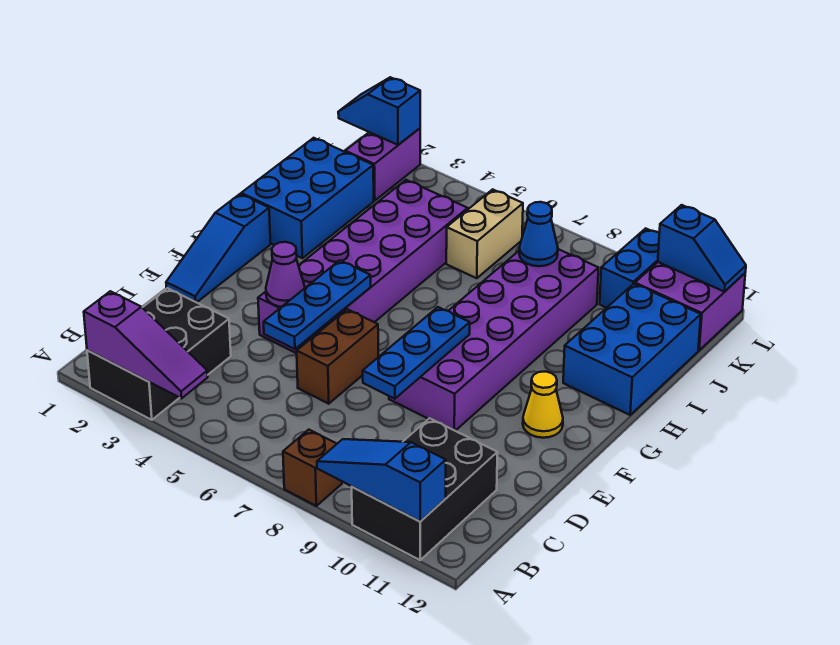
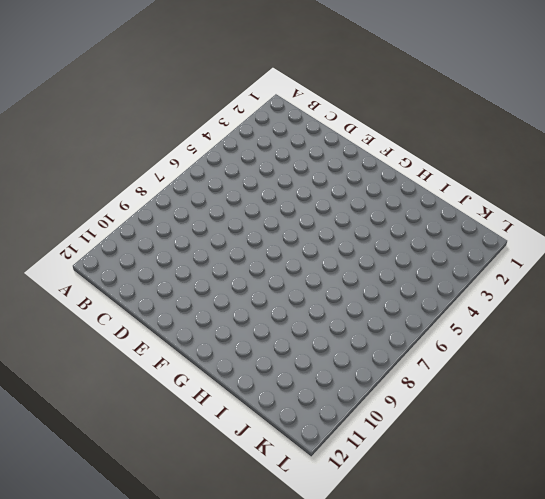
none -> black 2x3 brick [87,288,231,420]
none -> brown 1x1 brick [283,430,342,506]
none -> black 2x3 brick [352,418,497,560]

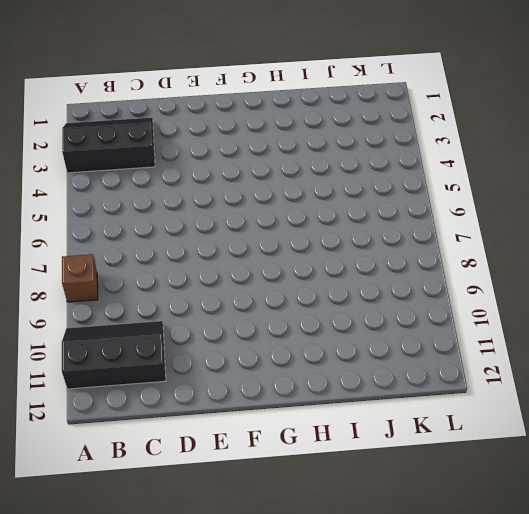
black 2x3 slope [62,118,155,173] -> black 2x3 brick [87,288,231,420]
black 2x3 slope [62,321,166,389] -> black 2x3 brick [352,418,497,560]
none -> brown 1x2 brick [297,309,378,404]
none -> blue 1x3 slope [166,194,271,303]
none -> purple 2x6 brick [258,180,468,353]

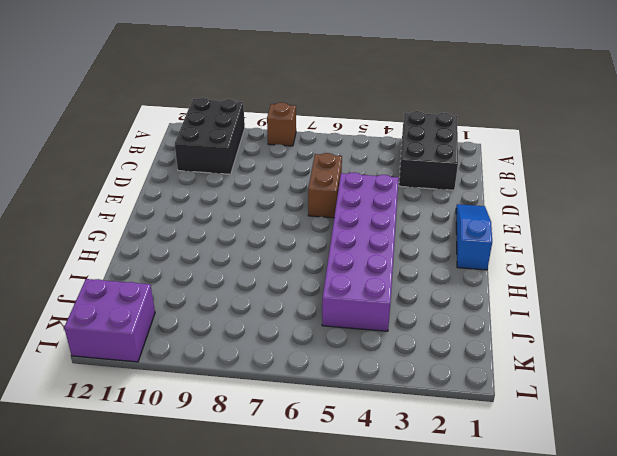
none -> purple 2x6 brick [389,249,599,431]
none -> yellow 1x1 cone [523,371,563,438]
none -> blue 2x3 brick [241,138,374,258]

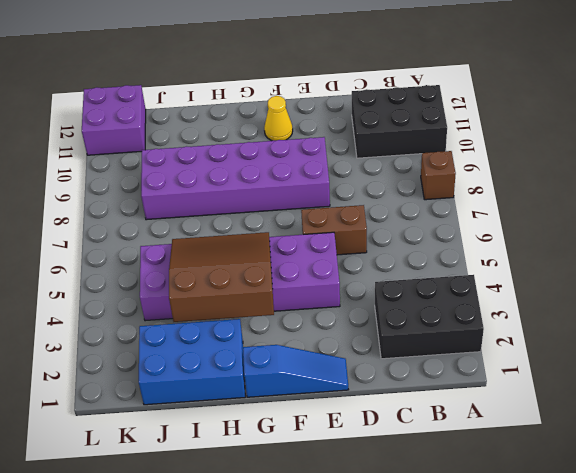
brown 3x3 slope [169,232,274,322] -> none
none -> blue 2x3 brick [563,284,701,415]
none -> tan 1x2 brick [446,189,523,278]
none -> purple 1x2 brick [345,128,420,201]

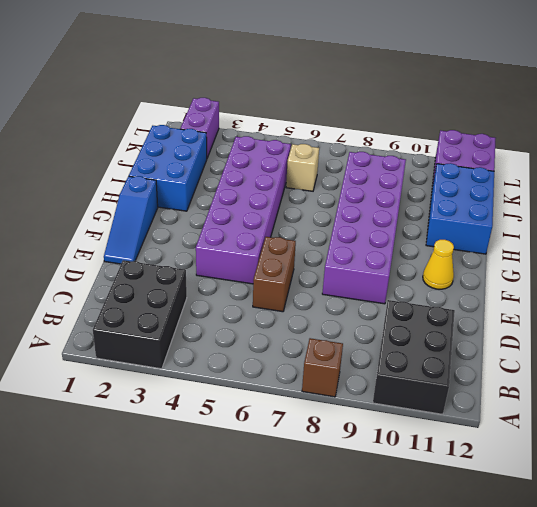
tan 1x1 brick [286,144,319,191] -> tan 1x2 brick [446,189,523,278]
none -> blue 1x2 brick [600,228,659,308]
none -> purple 1x3 slope [84,291,208,398]
none -> blue 1x3 slope [317,439,446,521]

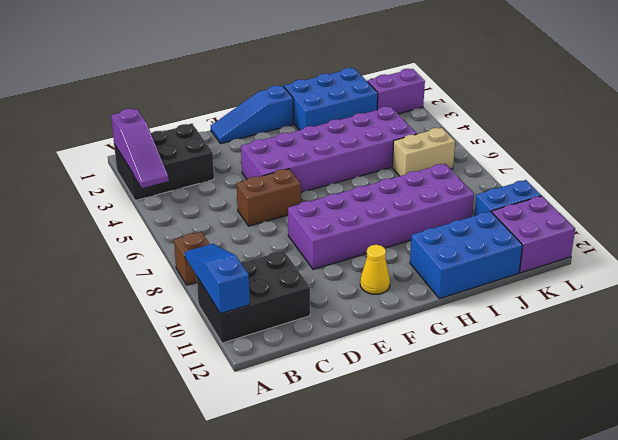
none -> blue 1x3 plate [264,260,371,349]
none -> blue 1x3 plate [363,307,470,399]
none -> purple 1x1 cone [266,242,305,307]

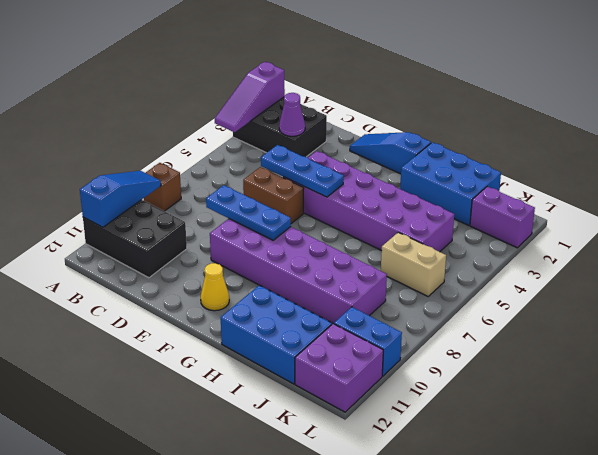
purple 1x1 cone [279,93,305,136] -> purple 1x1 cone moved to [266,242,305,307]
none -> blue 1x1 cone [519,202,558,266]
none -> blue 1x2 slope [338,77,420,145]
none -> blue 1x2 slope [658,205,746,291]

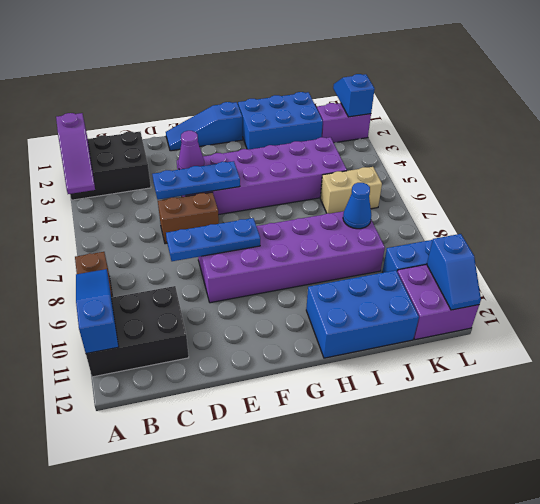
none -> yellow 1x1 cone [523,371,563,438]

